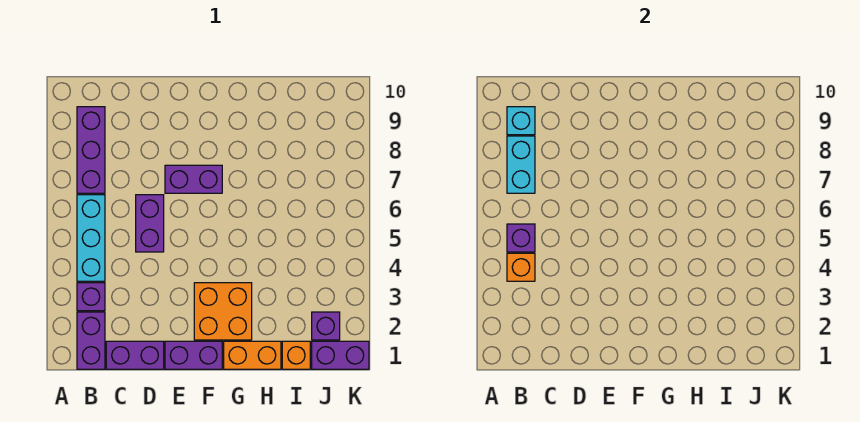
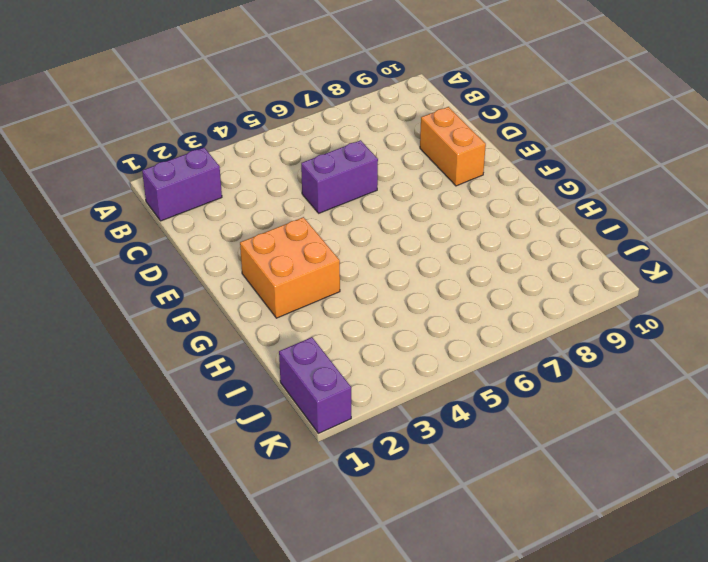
orange 1x2 brick [420,107,486,186] -> orange 1x2 brick moved to [224,341,281,369]
none -> purple 1x1 brick [77,283,105,311]
none -> cyan 1x3 brick [77,195,105,281]
none -> purple 1x3 brick [77,107,105,193]

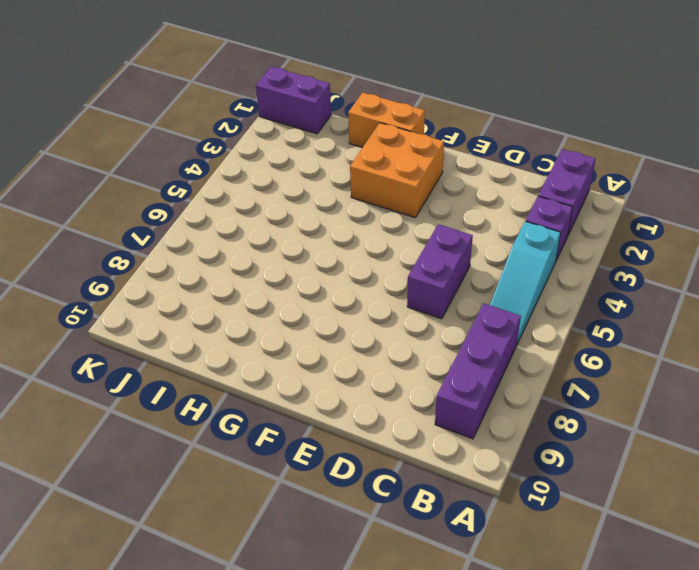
cyan 1x3 slope [490,221,561,344] -> cyan 1x3 brick [77,195,105,281]
none -> purple 1x2 brick [106,341,164,369]
none -> purple 1x2 brick [165,341,222,369]
none -> purple 1x2 brick [165,165,222,193]

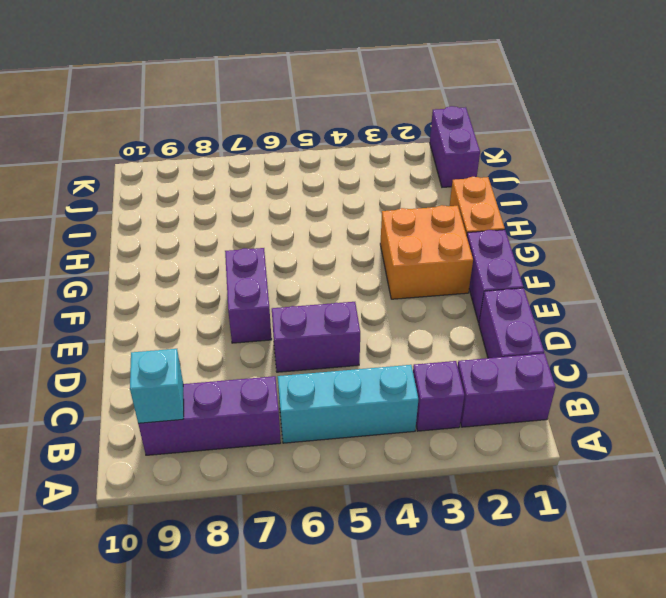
none -> orange 1x1 brick [282,341,310,369]
none -> purple 1x1 brick [312,312,340,340]
none -> orange 1x1 brick [507,253,535,281]

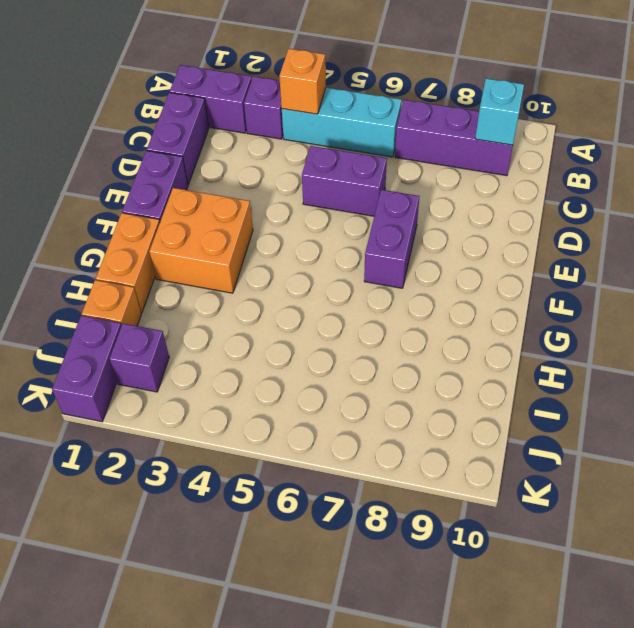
none -> purple 1x1 brick [507,224,535,252]
none -> cyan 1x2 brick [507,136,535,193]

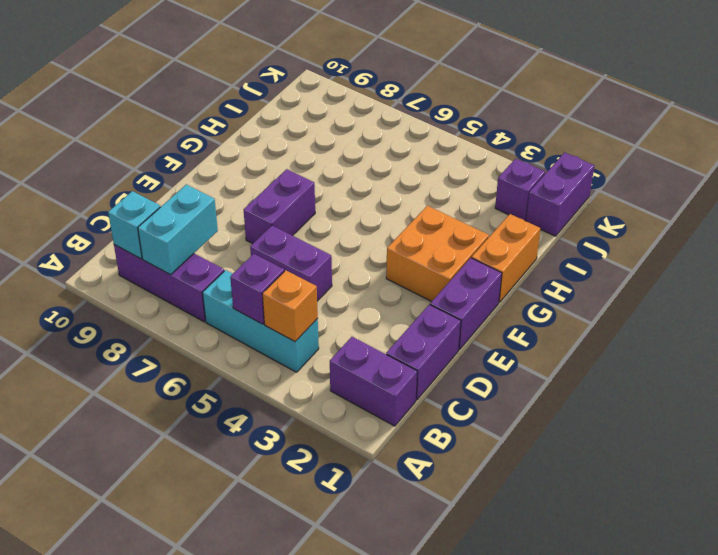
cyan 1x2 brick [138,184,218,275] -> cyan 1x2 brick turned to [507,136,535,193]
none -> purple 1x1 brick [77,283,105,311]
none -> orange 1x1 brick [282,341,310,369]

